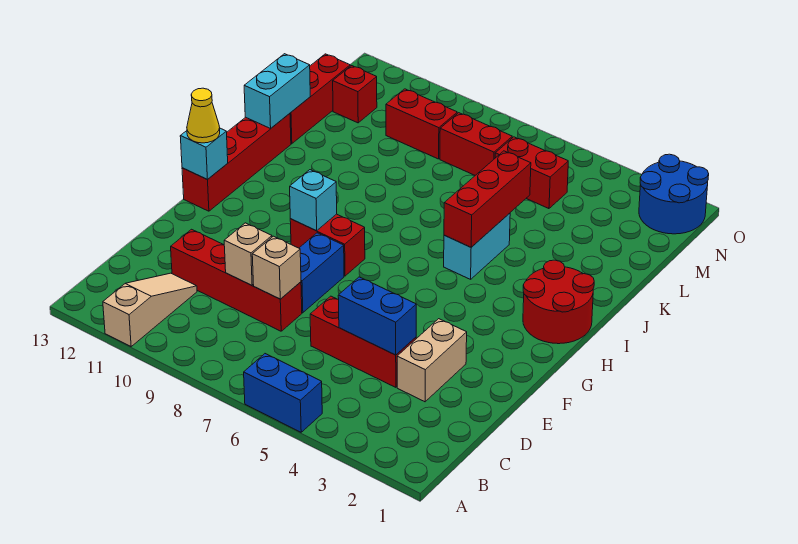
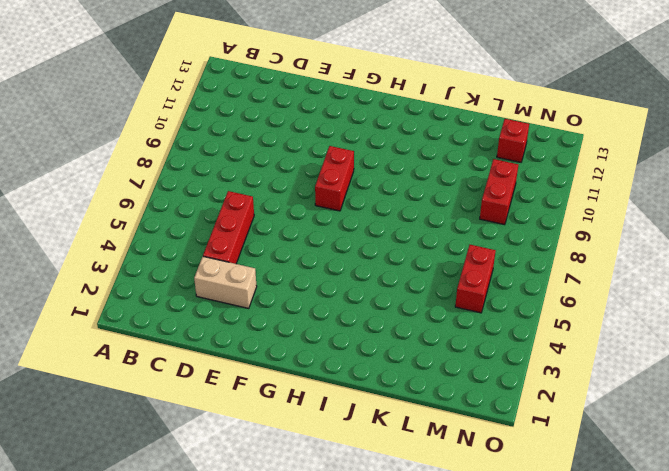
none -> blue 1x2 brick [244,354,322,432]
none -> tan 1x3 slope [103,273,197,346]
none -> red 1x4 brick [171,229,302,331]

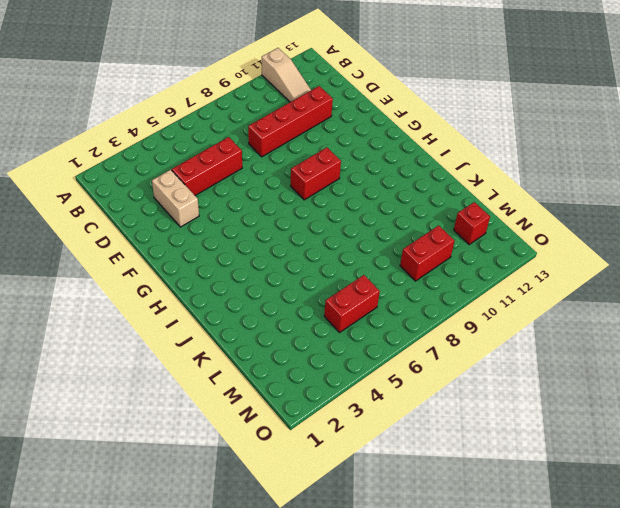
none -> blue 1x2 brick [244,354,322,432]
none -> blue 1x2 brick [299,233,344,313]
none -> red 1x4 brick [182,114,291,211]

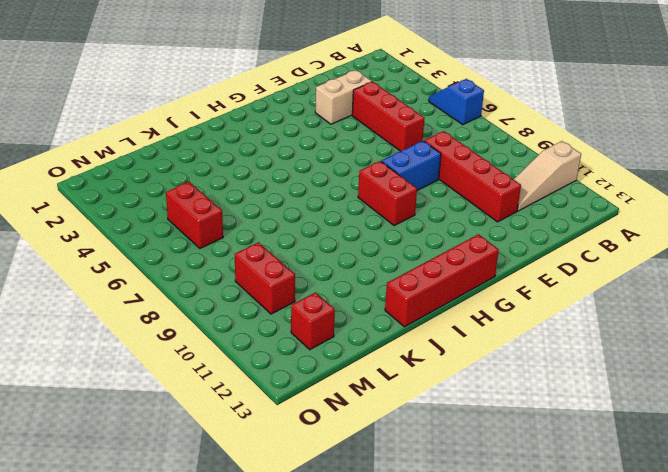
blue 1x2 slope [429,79,484,125] -> blue 1x2 brick [244,354,322,432]
none -> red 2x2 round brick [523,260,594,344]
none -> cyan 1x2 brick [444,213,510,279]
none -> red 1x3 brick [290,54,350,144]

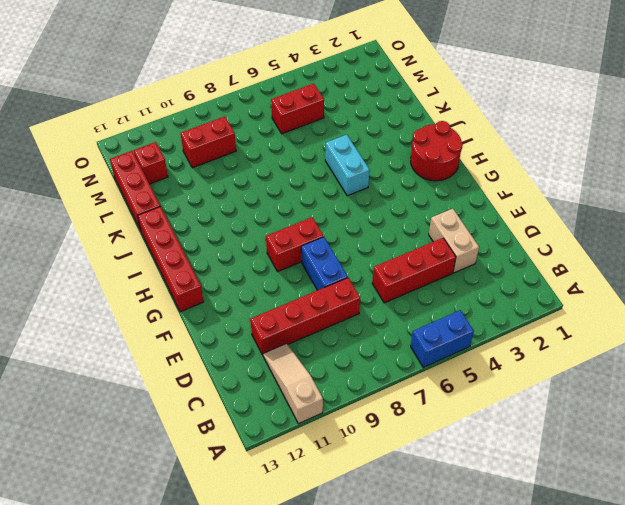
none -> red 1x2 brick [440,113,512,175]
none -> blue 2x2 round brick [639,154,709,234]
none -> blue 1x2 brick [338,277,416,355]

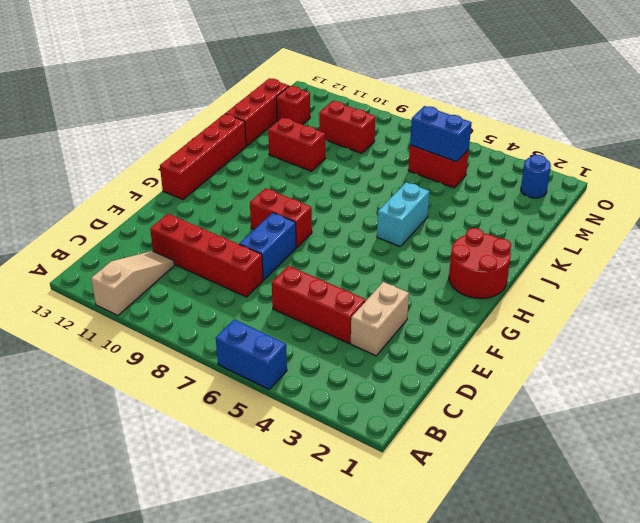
red 1x2 brick [268,117,325,171] -> red 1x2 brick moved to [440,113,512,175]
blue 1x2 brick [410,106,472,162] -> blue 1x2 brick moved to [338,277,416,355]
blue 1x1 round brick [521,155,551,198] -> blue 2x2 round brick [639,154,709,234]
none -> tan 1x1 brick [252,236,301,299]
none -> tan 1x1 brick [224,223,272,285]
none -> cyan 1x1 brick [290,170,337,231]

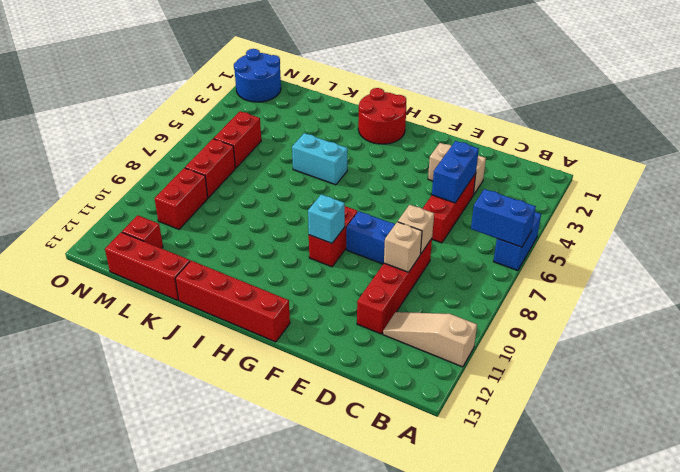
blue 1x2 brick [471,189,536,247] -> none
none -> cyan 1x1 brick [180,128,228,180]
none -> red 1x3 brick [444,151,531,247]
none -> cyan 1x2 brick [244,54,310,129]

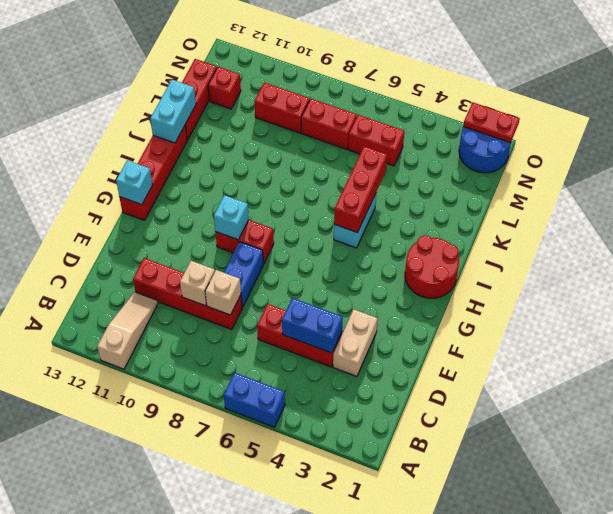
red 1x2 plate [463,102,520,143] -> none
none -> yellow 1x1 cone [187,88,220,143]

